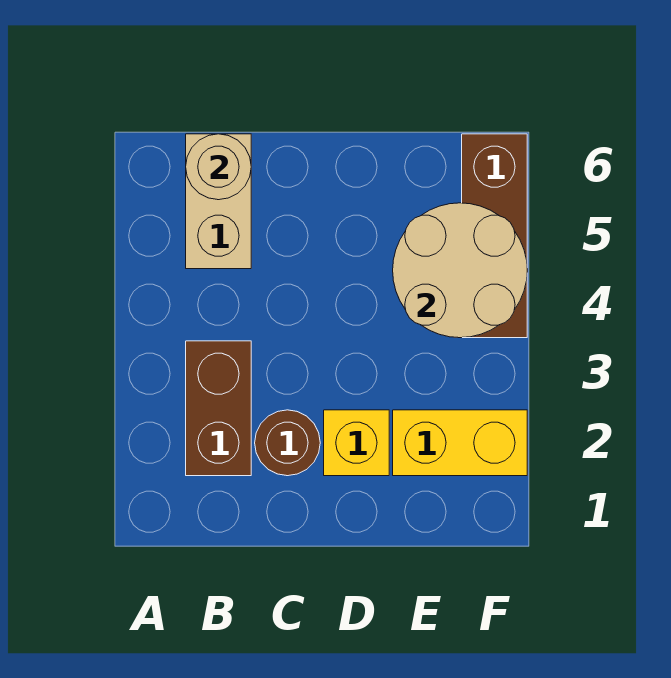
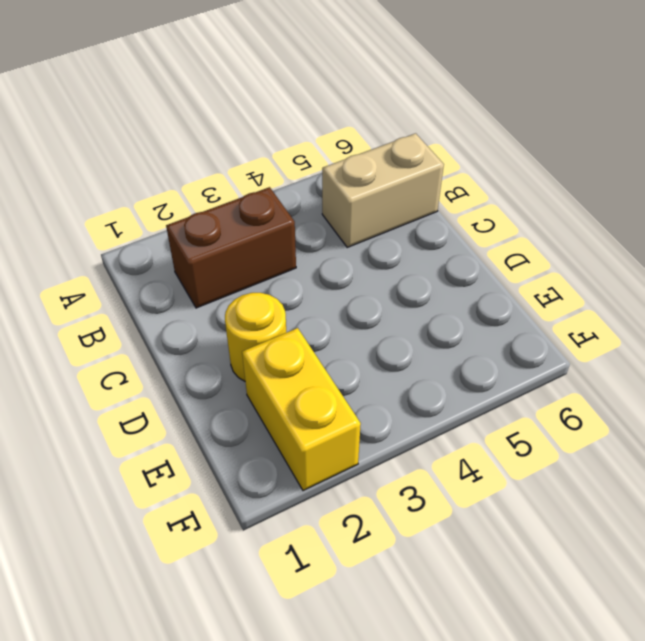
yellow 1x1 round brick [225,293,286,381] -> yellow 1x1 brick [324,410,389,476]
none -> brown 1x1 round brick [255,410,320,476]
none -> brown 1x3 brick [462,134,527,338]

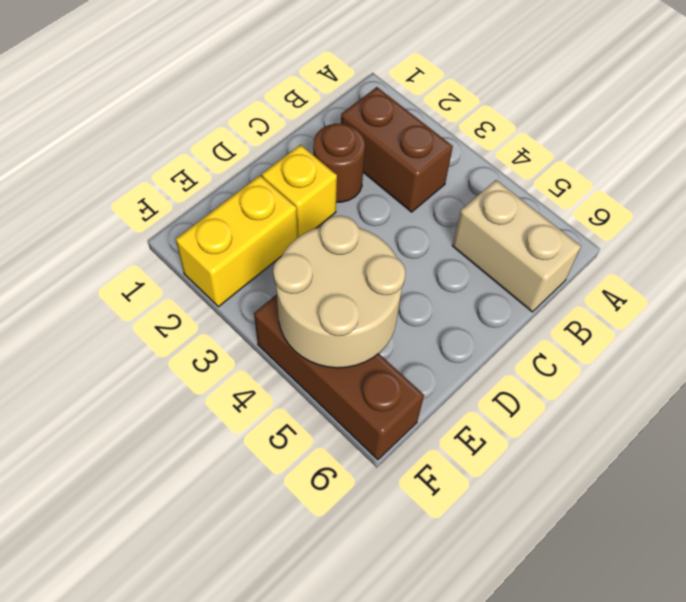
none -> tan 1x1 round brick [186,134,251,200]

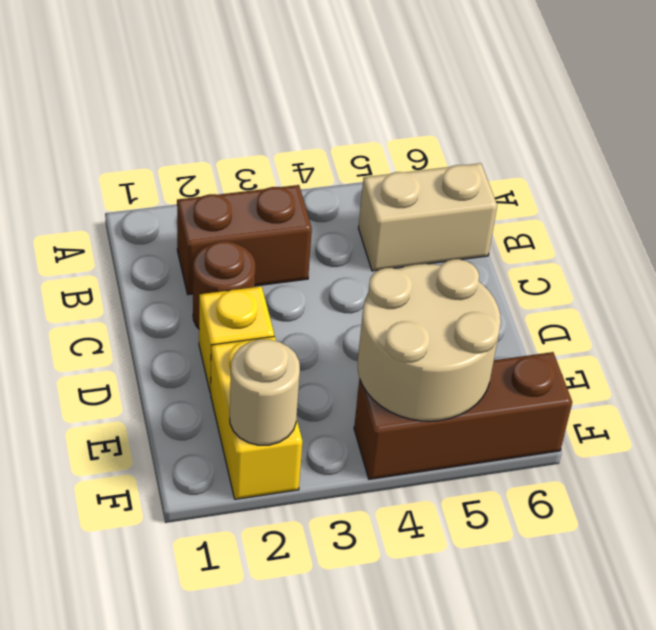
tan 1x1 round brick [230,340,300,445] -> tan 1x1 round brick moved to [186,134,251,200]

